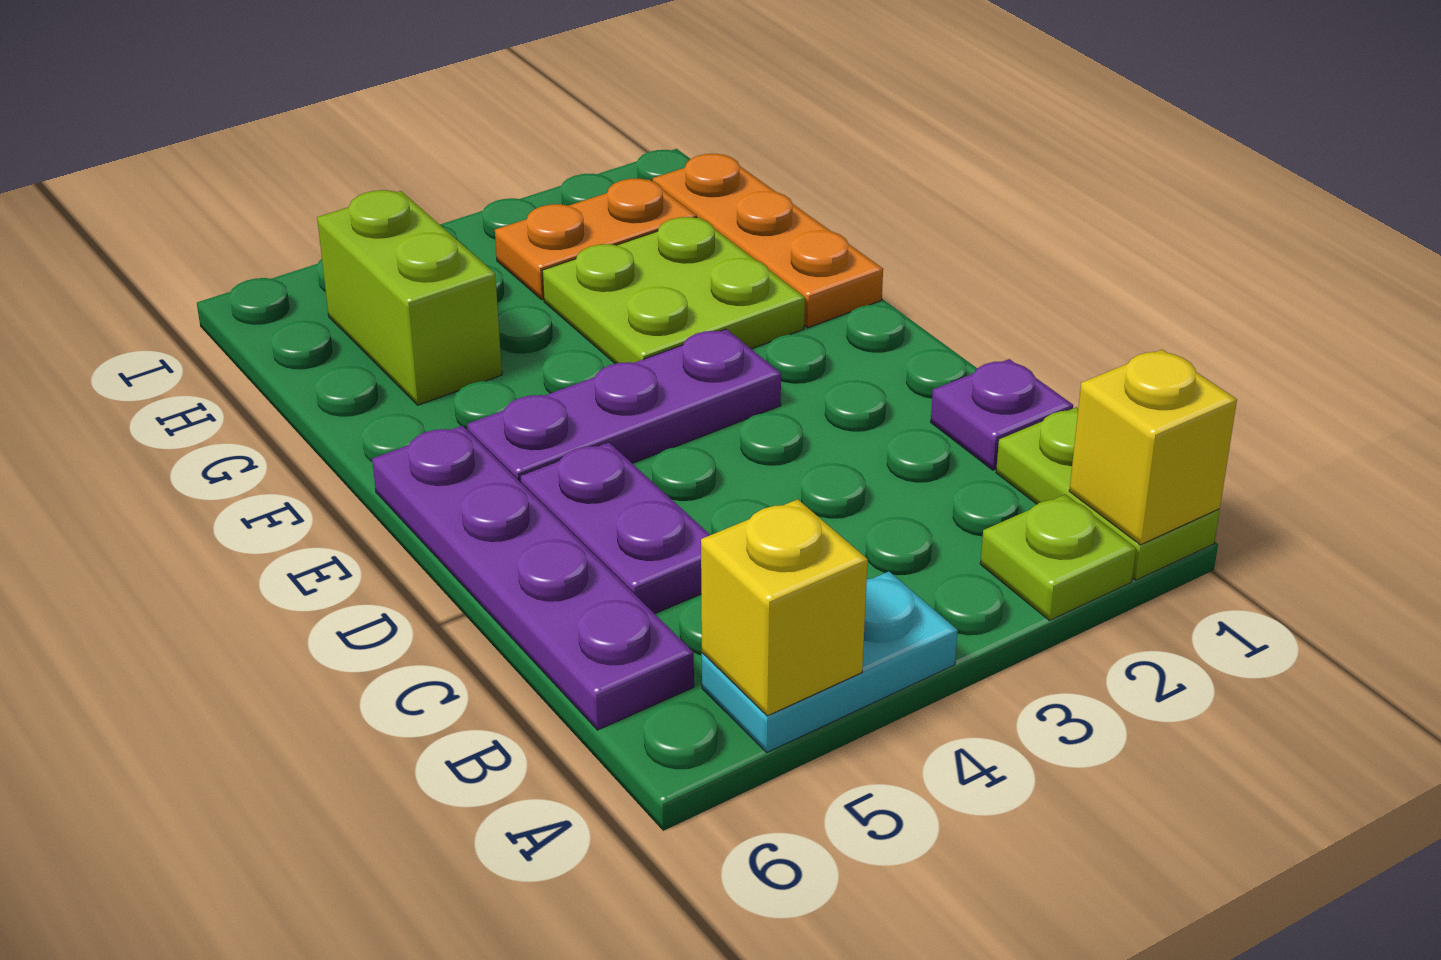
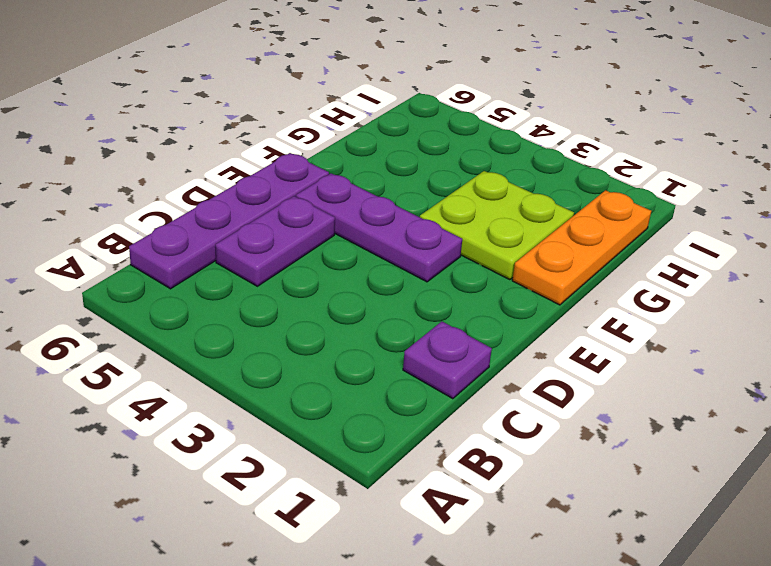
none -> lime 1x2 plate [996,407,1220,580]
none -> lime 1x1 plate [980,494,1136,621]
none -> cyan 1x2 plate [702,571,958,752]

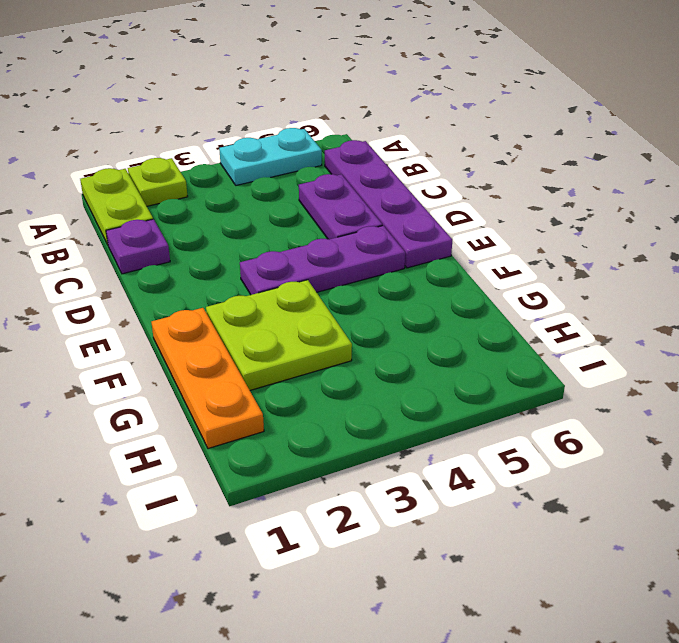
none -> lime 1x2 brick [317,190,502,405]
none -> orange 1x2 plate [495,178,697,300]
none -> yellow 1x1 brick [1069,350,1237,545]

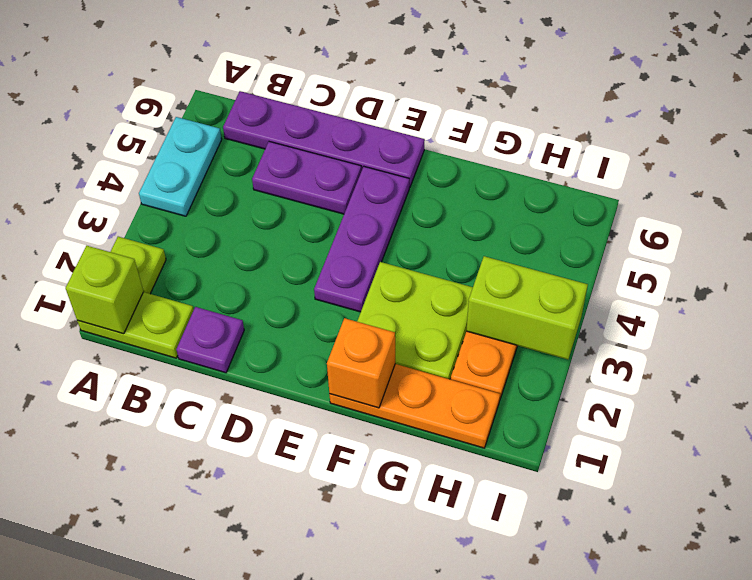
lime 1x1 brick [65,246,143,334] -> yellow 1x1 brick [1069,350,1237,545]
orange 1x1 brick [327,318,395,408] -> none
lime 1x2 brick [466,256,588,359] -> lime 1x2 brick moved to [317,190,502,405]
none -> yellow 1x1 brick [701,499,868,716]

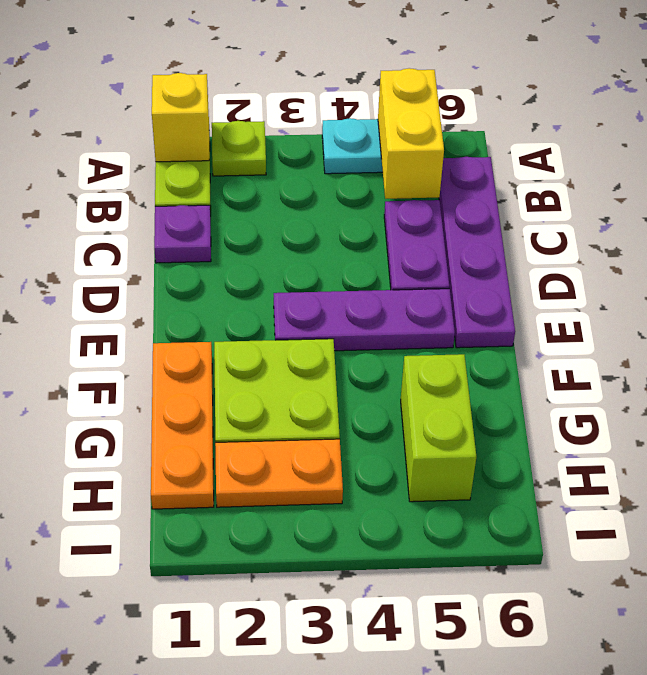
yellow 1x2 brick [378,68,444,199] -> yellow 1x1 brick [701,499,868,716]

